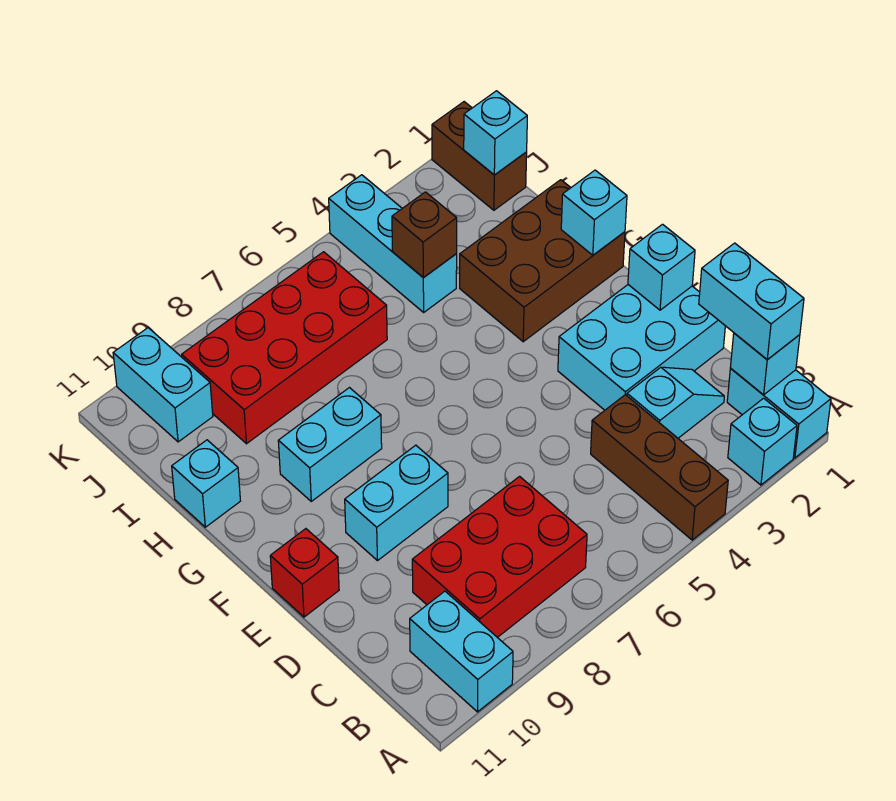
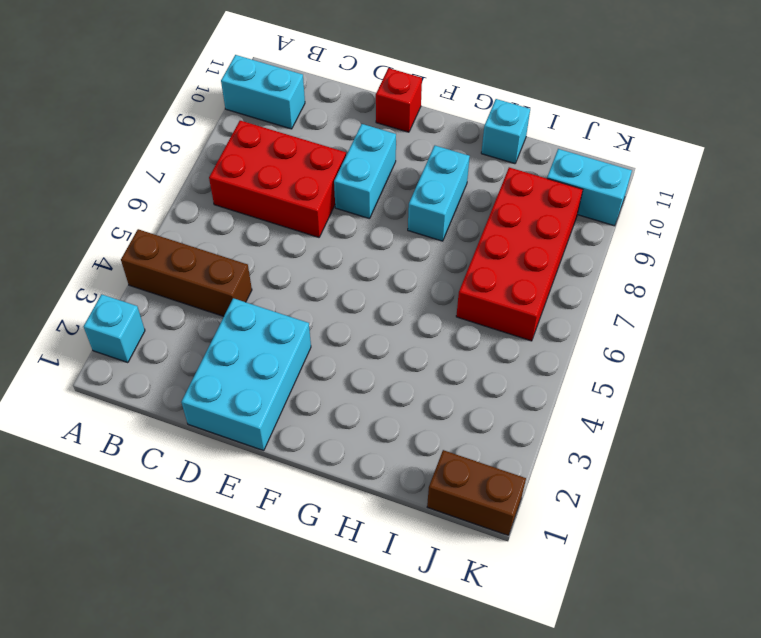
red 2x3 brick [209,121,346,237] -> red 2x3 brick turned to [412,476,587,638]
none -> cyan 1x2 brick [727,369,831,458]
none -> cyan 1x2 slope [627,367,724,438]
none -> brown 2x3 brick [460,180,625,342]

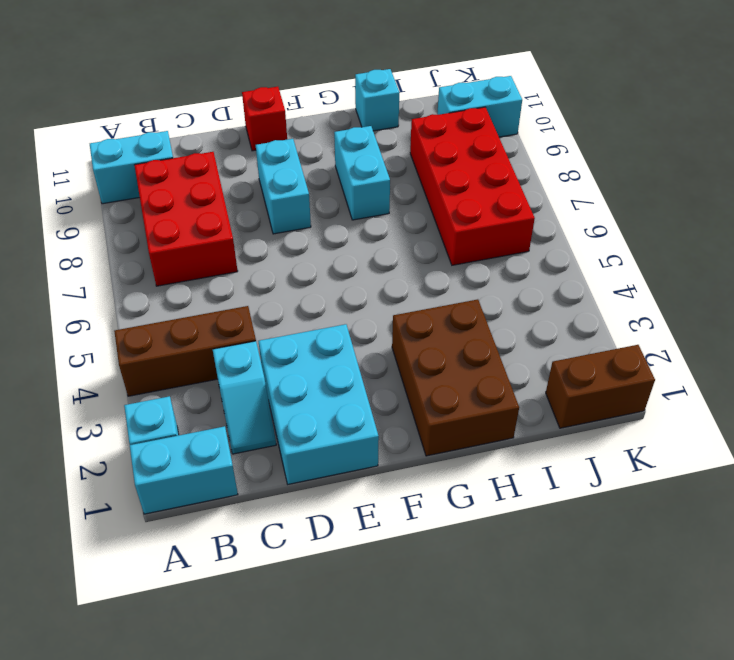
none -> cyan 1x3 brick [329,175,457,312]
none -> cyan 1x1 brick [730,333,800,395]
none -> cyan 1x1 brick [628,224,695,310]

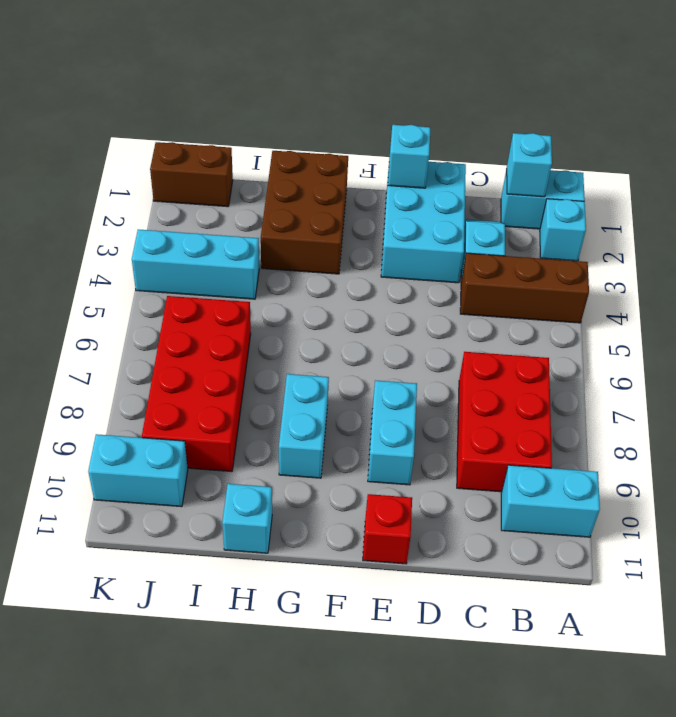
none -> cyan 1x1 brick [561,170,627,255]
none -> brown 1x1 brick [392,192,457,278]
none -> cyan 1x1 brick [464,91,527,175]

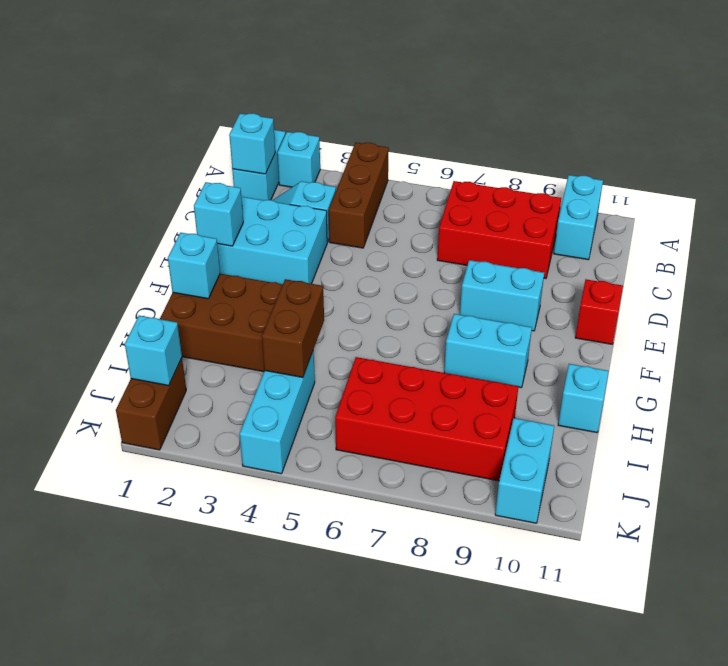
brown 1x2 brick [262,279,324,377] -> brown 1x1 brick [392,192,457,278]
none -> cyan 1x2 brick [699,243,804,360]

